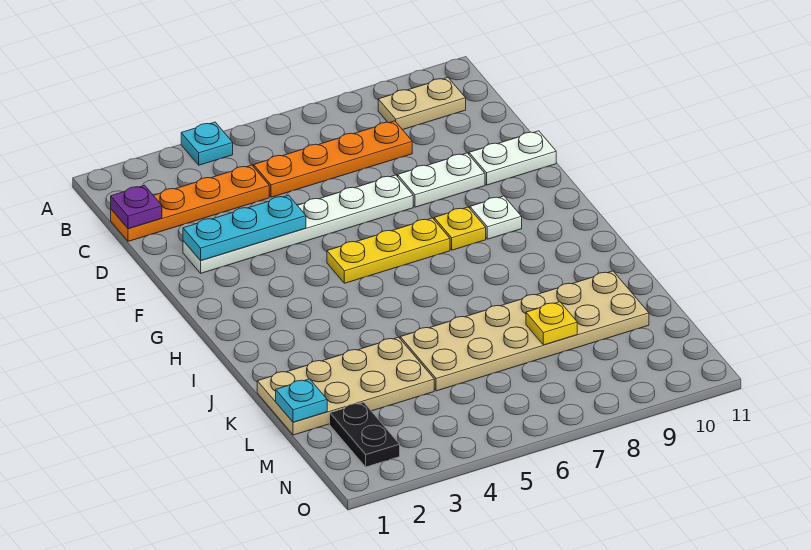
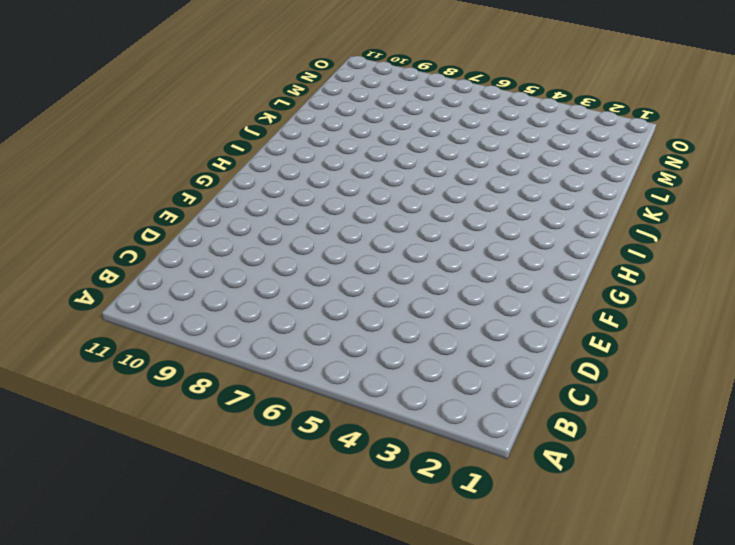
none -> cyan 1x1 plate [181,122,233,165]
none -> tan 1x2 plate [378,78,466,130]
none -> orange 1x4 plate [111,165,269,241]

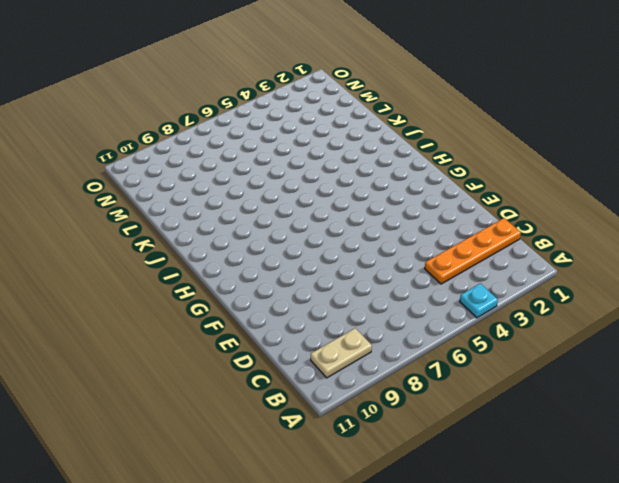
none -> orange 1x4 plate [254,121,412,197]
none -> white 1x6 plate [183,175,413,273]
none -> white 1x2 plate [398,153,485,207]

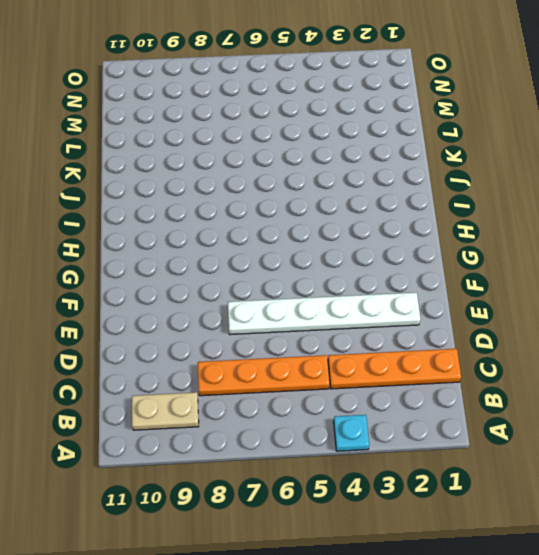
none -> white 1x2 plate [398,153,485,207]
none -> white 1x2 plate [469,131,556,185]
none -> yellow 1x3 plate [327,218,450,283]

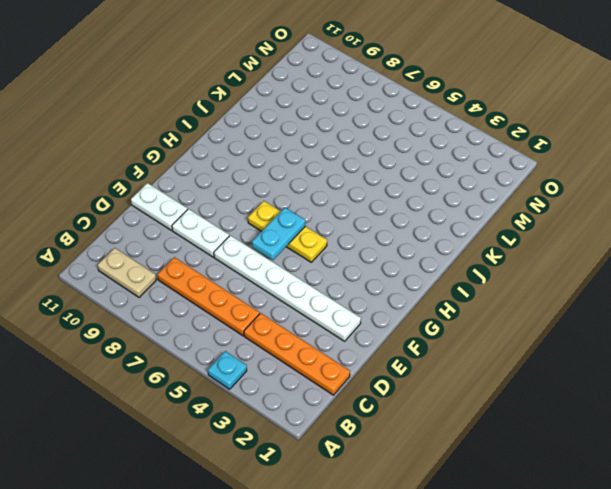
cyan 1x2 plate [252,208,305,260] -> none
none -> yellow 1x1 plate [434,207,486,250]
none -> white 1x1 plate [470,196,522,239]
none -> tan 2x4 plate [257,337,434,435]

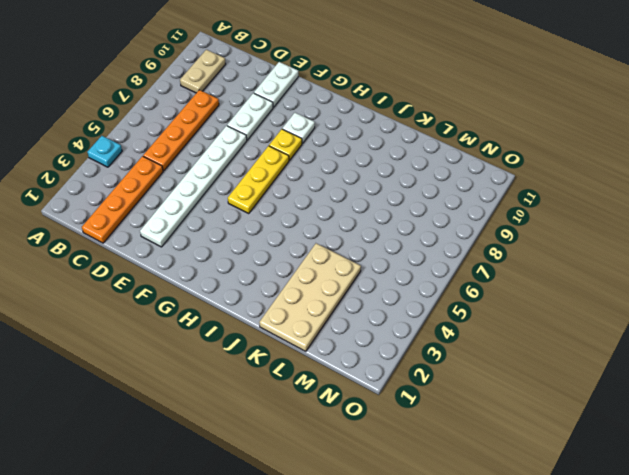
none -> tan 2x6 plate [400,271,649,391]
none -> black 1x2 plate [330,402,400,467]
none -> purple 1x1 plate [111,185,162,229]

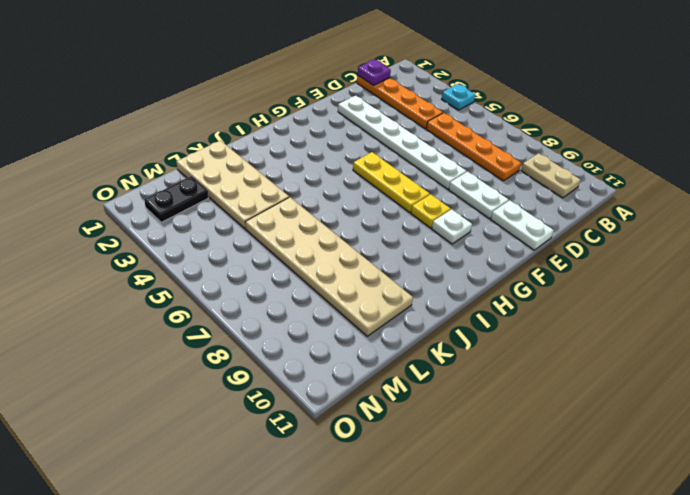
none -> cyan 1x3 plate [183,195,306,261]
none -> cyan 1x1 plate [276,379,327,422]
none -> yellow 1x1 plate [526,302,577,345]

